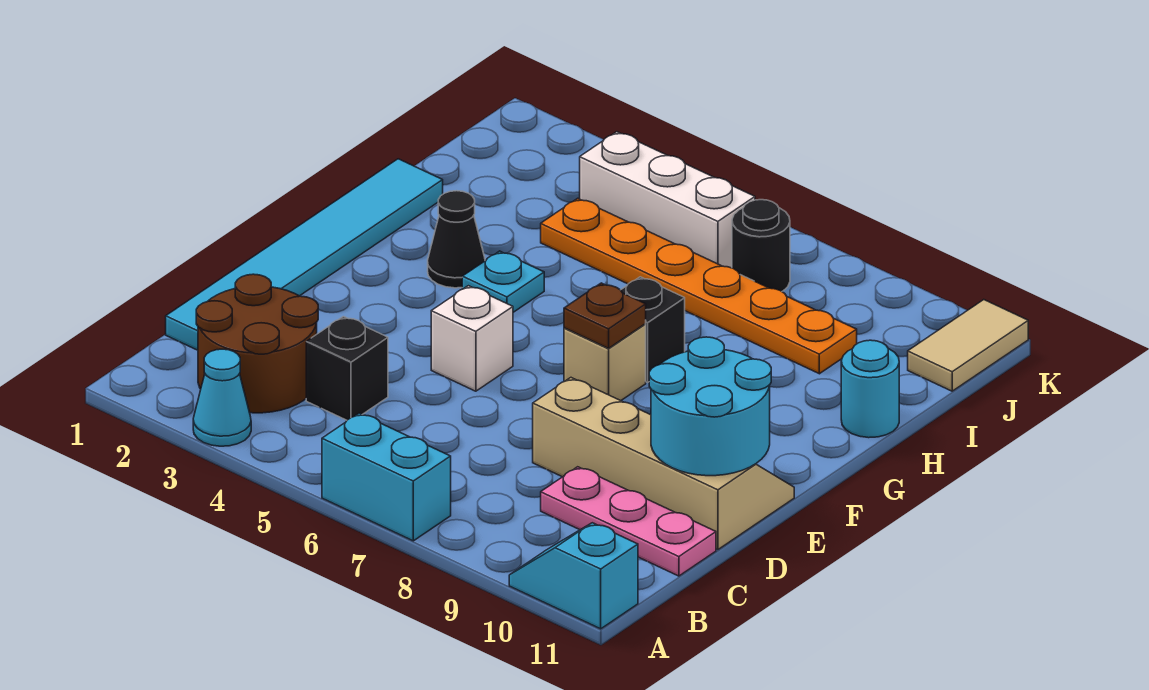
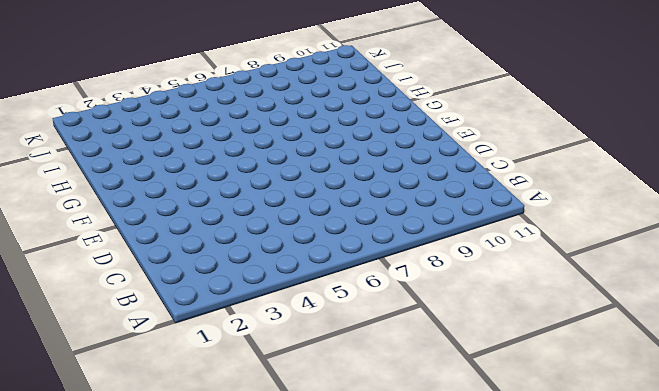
none -> cyan 1x1 cone [193,349,251,446]
none -> cyan 1x2 brick [322,413,451,541]
none -> cyan 1x2 slope [509,523,638,629]

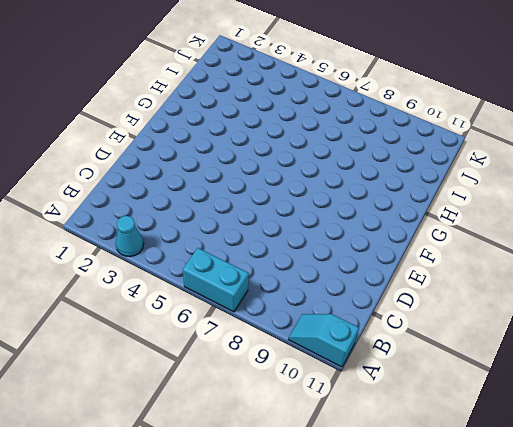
none -> brown 2x2 round brick [196,274,318,413]
none -> cyan 1x6 tile [166,159,443,350]
none -> black 1x1 brick [306,317,388,420]

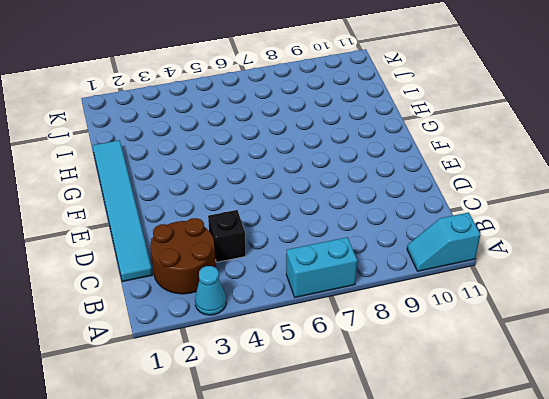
none -> pink 1x3 plate [541,467,716,576]
none -> tan 2x4 slope [533,378,794,550]
none -> white 1x1 brick [431,286,513,391]

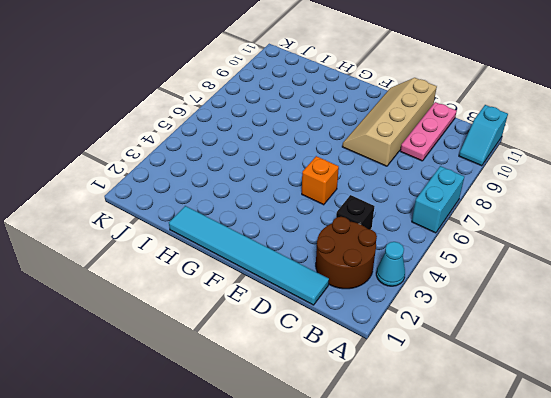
orange 1x1 brick [302,156,339,205] -> white 1x1 brick [431,286,513,391]
none -> tan 1x1 brick [564,324,646,401]
none -> black 1x1 cone [428,191,485,288]
none -> cyan 1x1 plate [462,251,544,312]

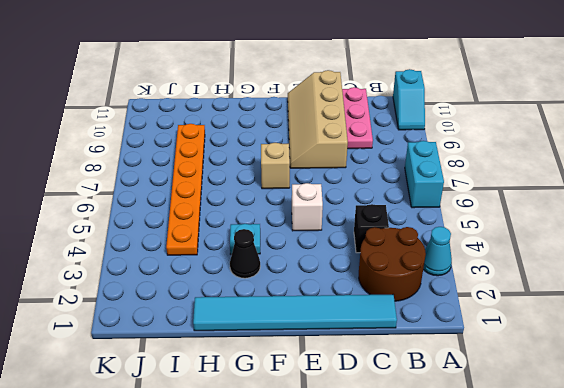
none -> black 1x1 brick [621,277,685,382]
none -> cyan 1x1 round brick [841,340,899,438]
none -> white 1x3 brick [580,132,755,268]

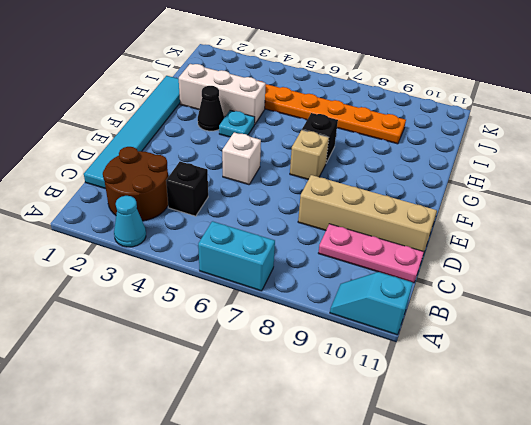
white 1x3 brick [178,64,266,125] -> white 1x3 brick moved to [580,132,755,268]
none -> cyan 1x1 round brick [841,340,899,438]
none -> black 1x1 round brick [732,200,790,291]
none -> tan 1x2 tile [908,300,1028,391]

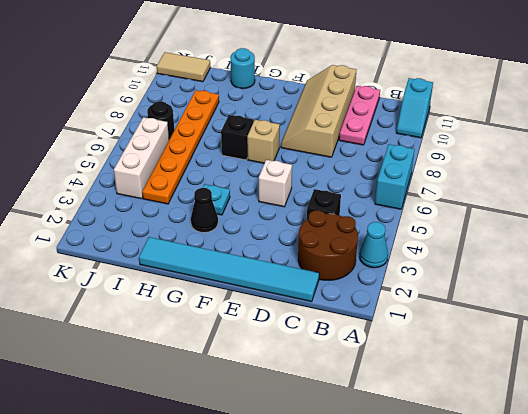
none -> cyan 2x2 round brick [649,337,771,476]
none -> brown 1x1 plate [564,283,646,348]

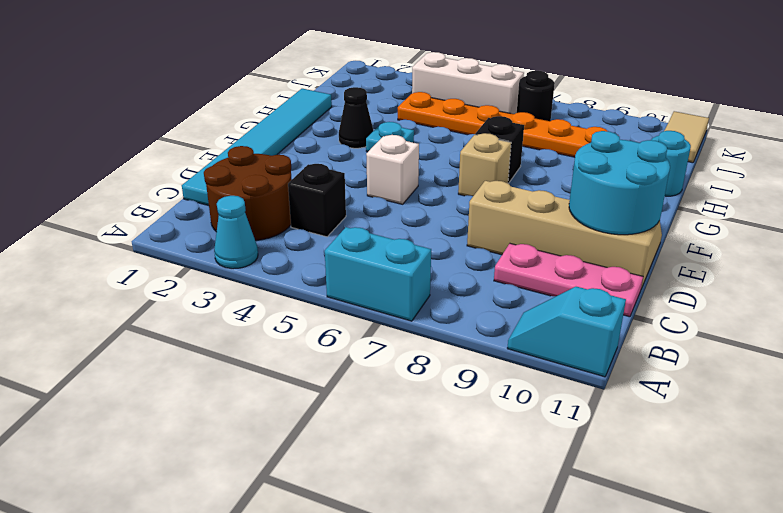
none -> brown 1x1 plate [564,283,646,348]

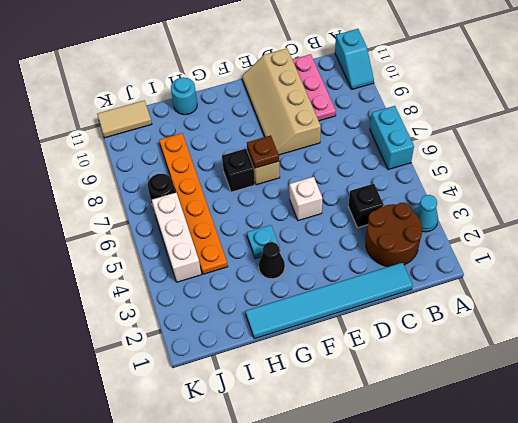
none -> cyan 2x2 round brick [649,337,771,476]

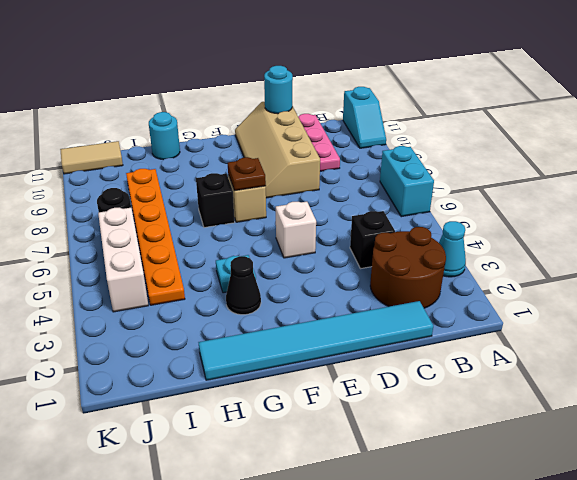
cyan 1x1 round brick [264,66,293,114] -> cyan 2x2 round brick [649,337,771,476]

